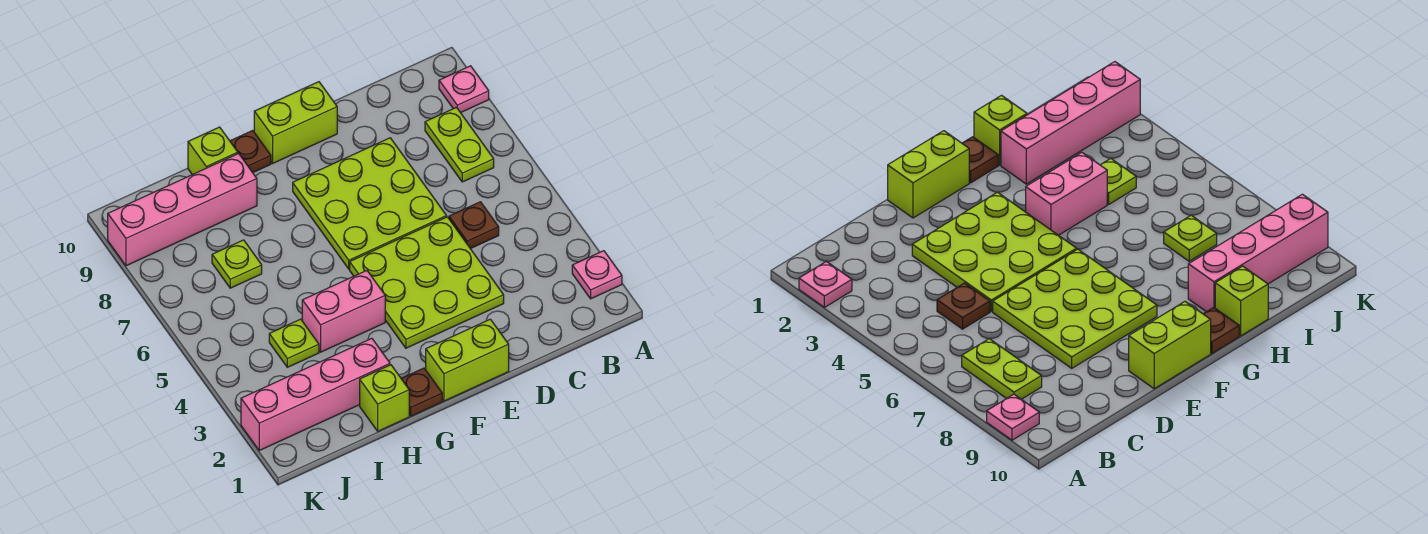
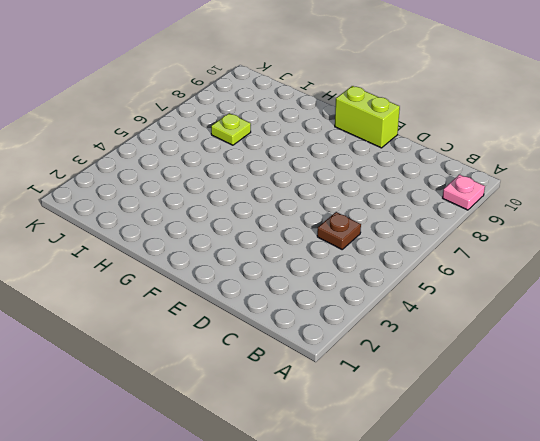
none -> pink 1x1 plate [572,251,622,299]
none -> lime 1x2 plate [425,107,494,182]
none -> lime 3x3 plate [350,217,504,348]

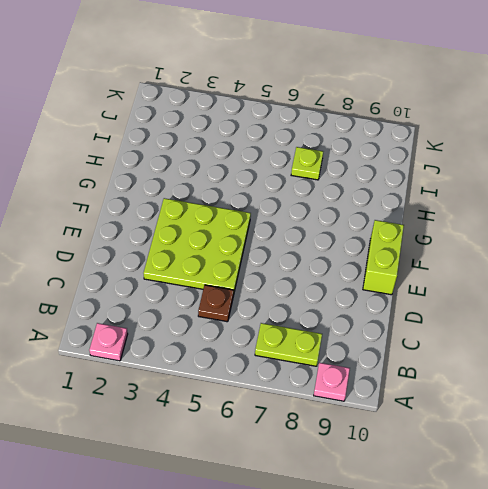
none -> lime 3x3 plate [293,138,447,269]
none -> lime 1x2 brick [426,319,509,401]
none -> brown 1x1 plate [401,368,442,416]

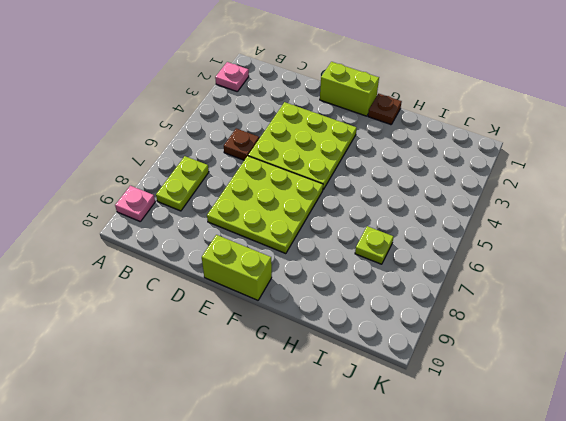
none -> pink 1x2 brick [302,271,385,352]
none -> brown 1x1 plate [230,131,271,173]
none -> lime 1x1 brick [360,365,409,431]

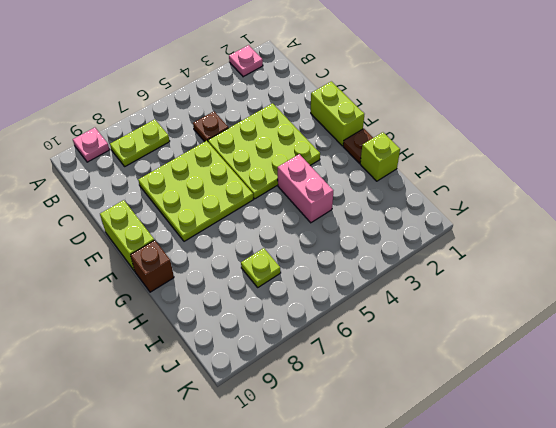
brown 1x1 brick [131,240,174,292] -> brown 1x1 plate [230,131,271,173]
none -> pink 1x4 brick [241,338,390,450]
none -> pink 1x4 brick [108,154,257,266]
none -> lime 1x1 brick [188,127,238,175]

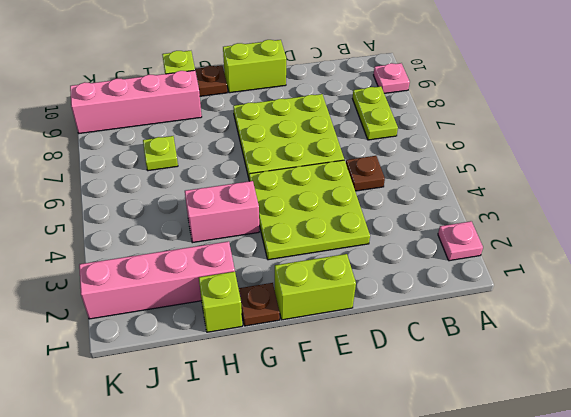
none -> lime 1x1 plate [269,319,319,367]

